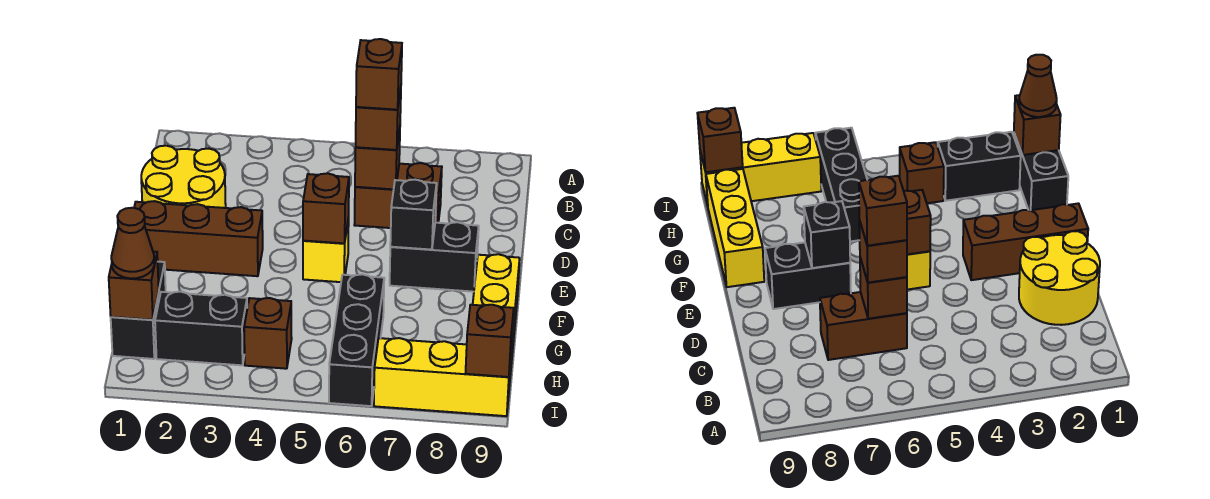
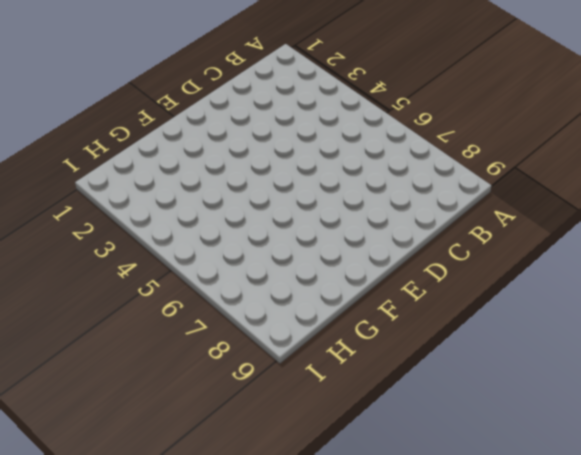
none -> yellow 2x2 round brick [141,146,226,208]
none -> brown 1x2 brick [354,163,442,228]
none -> brown 1x3 brick [134,201,263,276]

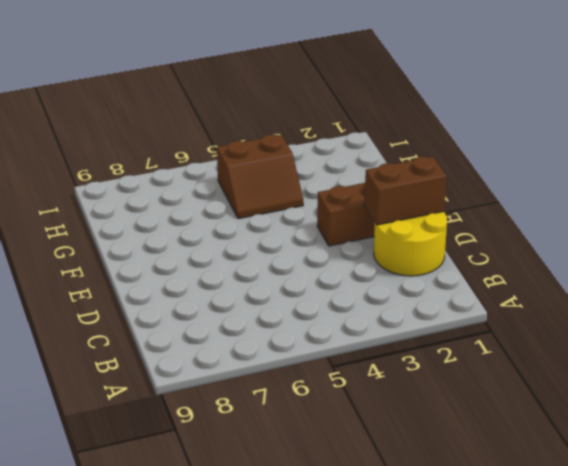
brown 1x2 brick [364,157,447,225] -> brown 1x2 brick moved to [354,163,442,228]
brown 2x2 slope [217,135,303,219] -> brown 1x1 brick [244,298,292,369]
none -> yellow 1x1 brick [303,218,349,282]
none -> black 1x2 brick [390,222,479,292]
none -> yellow 1x3 brick [473,254,520,375]

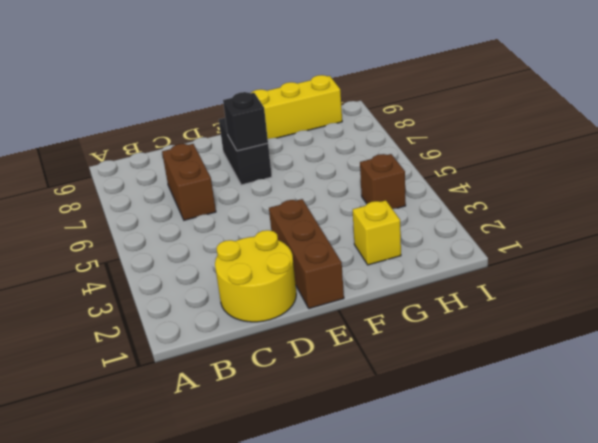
yellow 1x1 brick [353,200,401,265] -> yellow 1x1 brick moved to [303,218,349,282]
none -> black 1x2 brick [111,262,166,359]
none -> black 1x3 brick [329,274,384,406]
none -> black 1x2 brick [155,292,247,365]

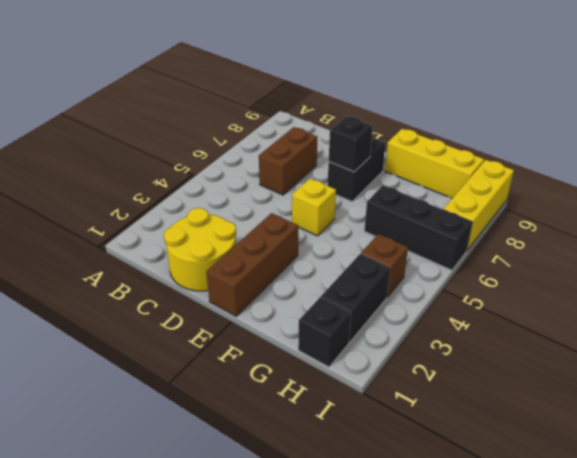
black 1x1 brick [298,298,351,367] -> black 1x2 brick [111,262,166,359]
none -> brown 1x1 brick [355,129,400,189]
none -> brown 1x1 brick [303,173,349,243]
none -> brown 1x1 brick [109,252,159,320]

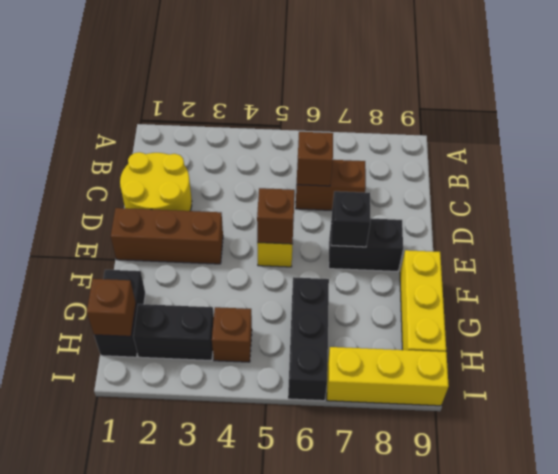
none -> brown 1x1 brick [465,305,514,377]
none -> brown 1x1 brick [356,89,401,150]
none -> brown 1x1 cone [111,208,154,278]

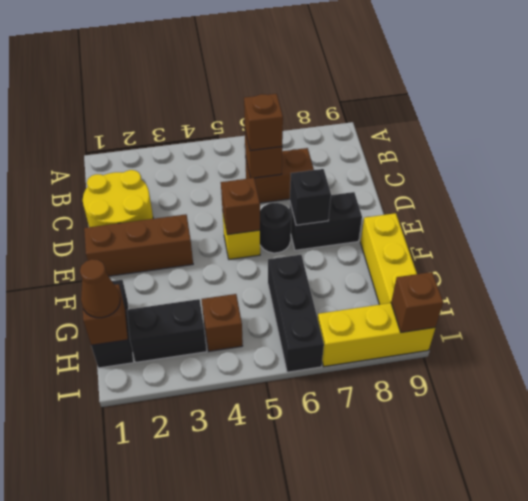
black 1x1 round brick [260,203,291,253] -> none
none -> brown 1x1 brick [356,39,402,110]

